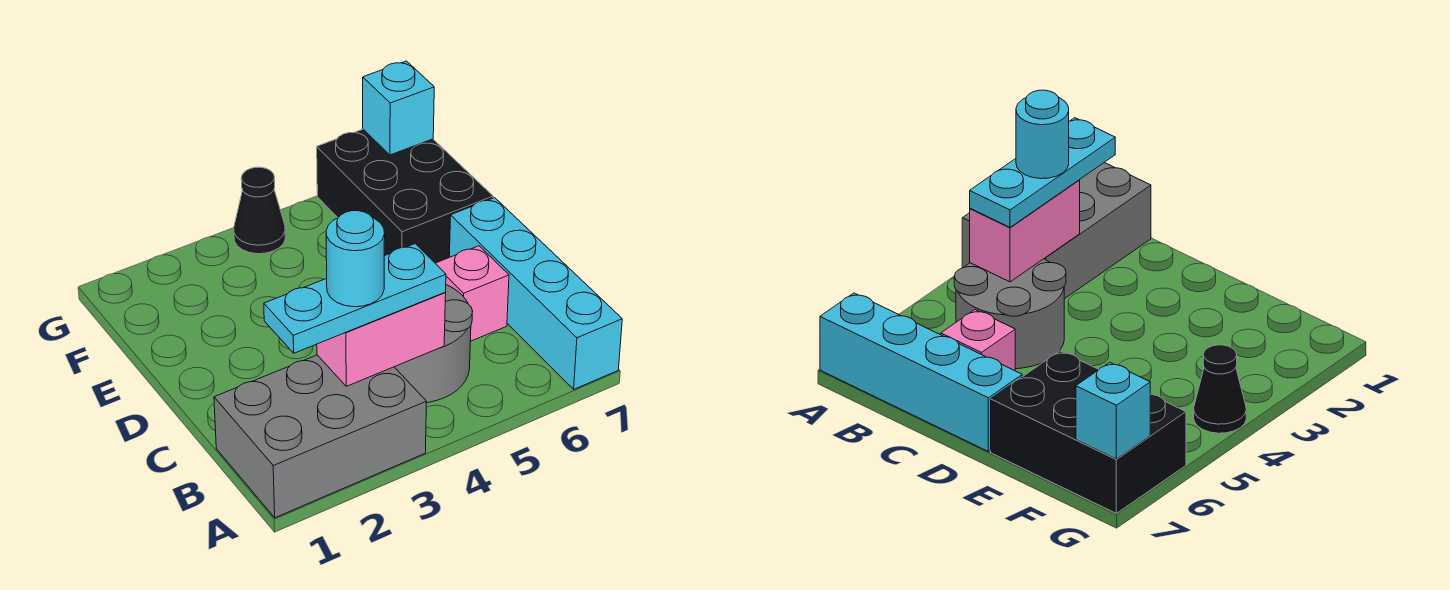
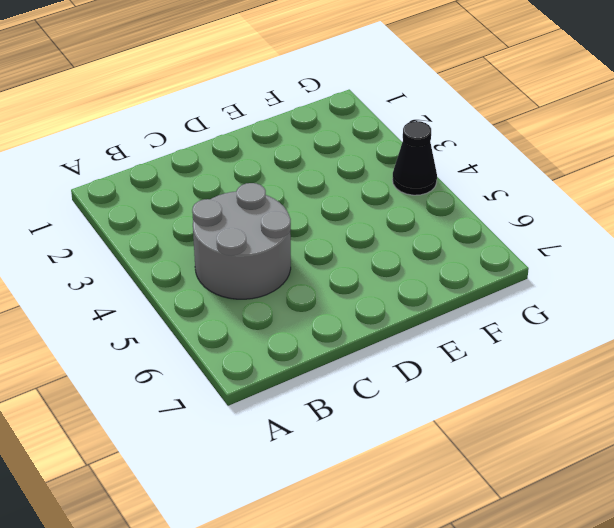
none -> grey 2x3 brick [214,355,426,518]
none -> cyan 1x4 brick [449,198,622,389]

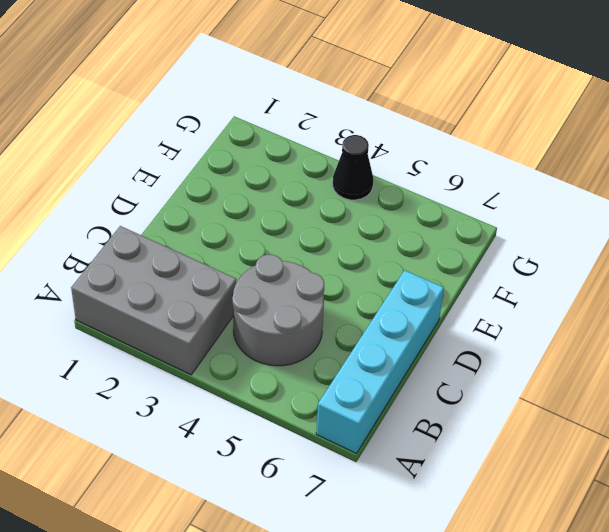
none -> pink 1x1 brick [435,246,509,341]
none -> black 2x3 brick [317,129,493,263]

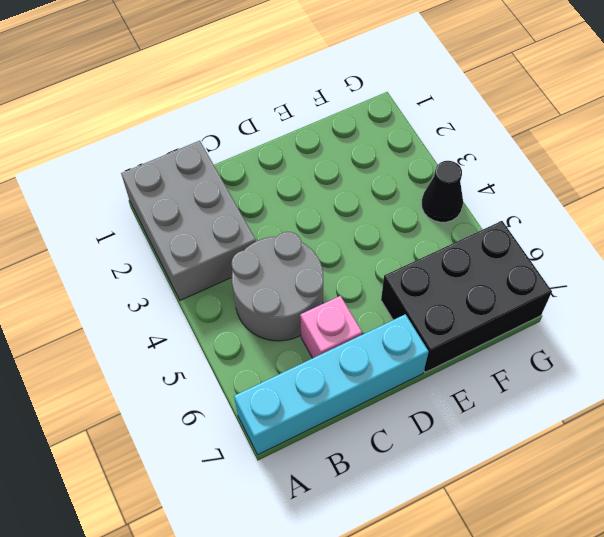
none -> pink 1x2 brick [317,293,446,386]
none -> cyan 1x1 brick [363,61,434,155]

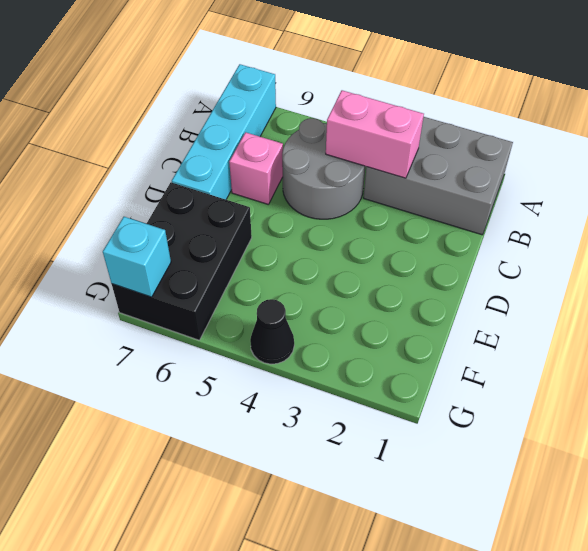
none -> cyan 1x3 plate [264,244,446,353]
none -> cyan 1x1 round brick [326,211,385,307]

